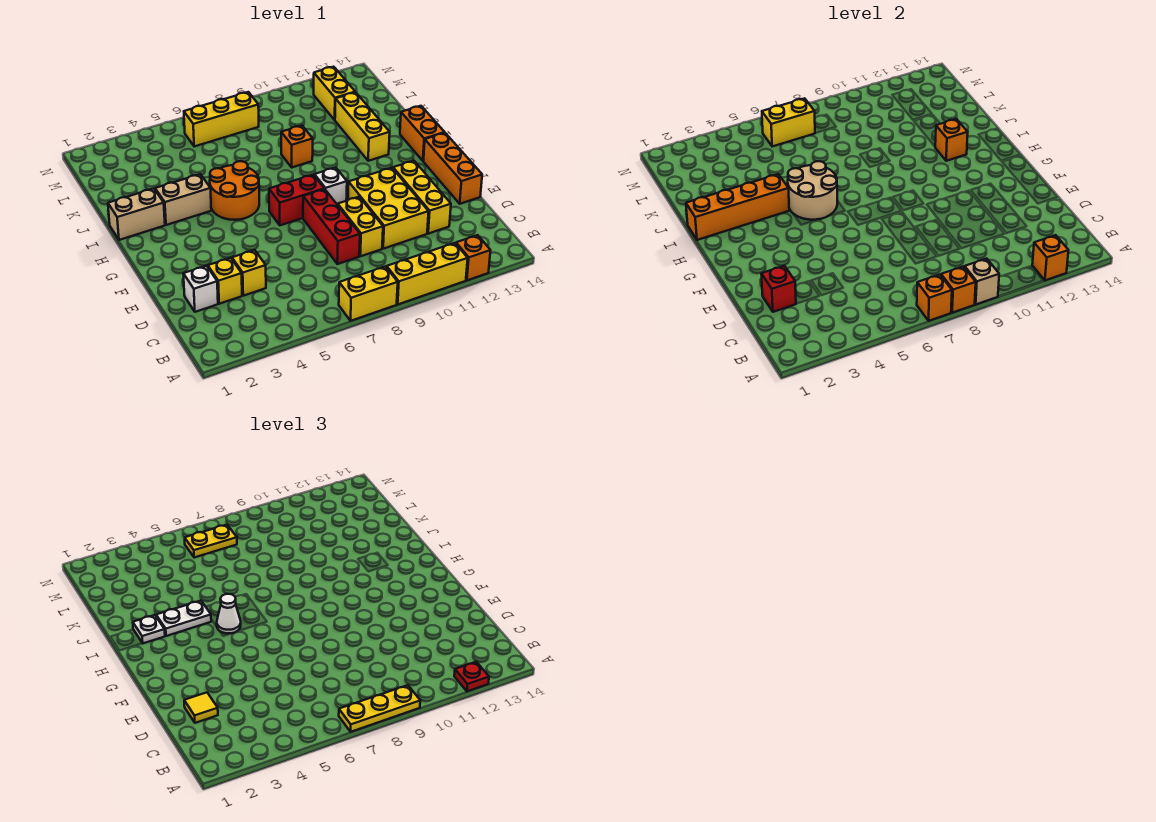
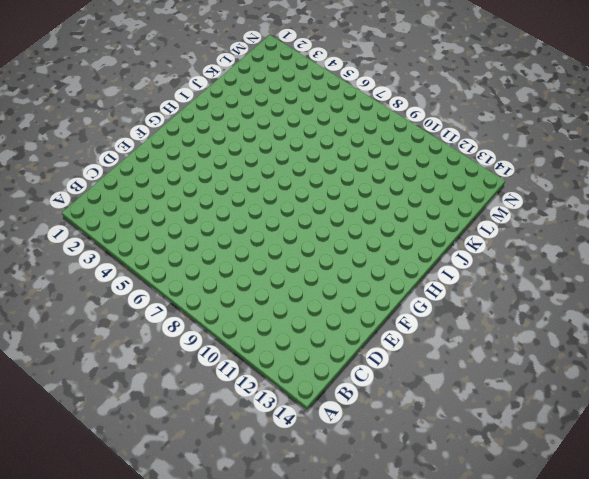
none -> yellow 1x2 brick [339,266,398,321]
none -> yellow 1x3 brick [387,243,468,304]
none -> orange 1x1 brick [456,235,491,280]
none -> white 1x1 brick [183,266,218,312]

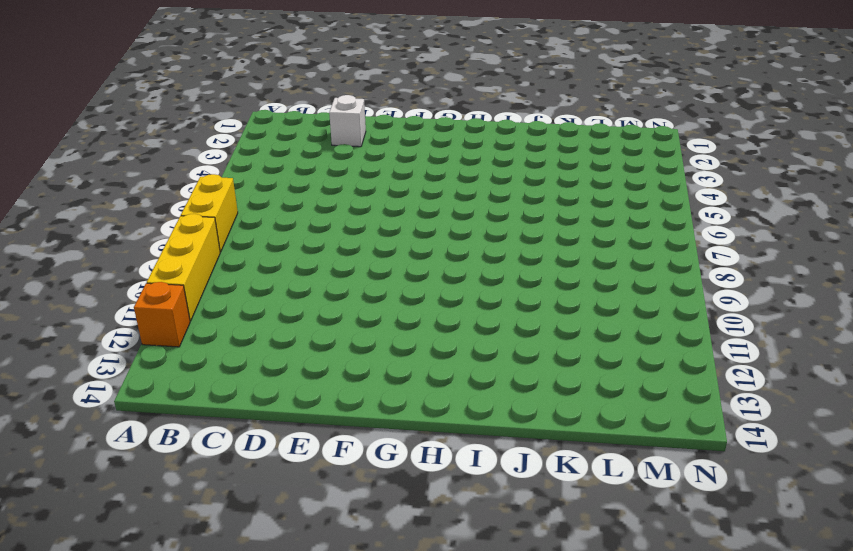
none -> yellow 1x1 brick [208,258,242,304]
none -> yellow 1x1 brick [232,250,266,296]
none -> red 1x3 brick [303,189,360,264]
none -> yellow 1x2 brick [338,197,383,256]

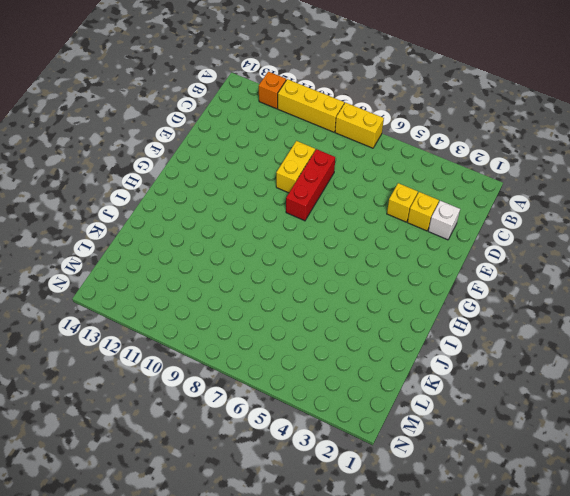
none -> yellow 2x3 brick [348,168,429,249]
none -> yellow 1x3 brick [393,161,451,234]
none -> orange 1x3 brick [423,133,482,204]
none -> red 1x2 brick [269,175,324,225]

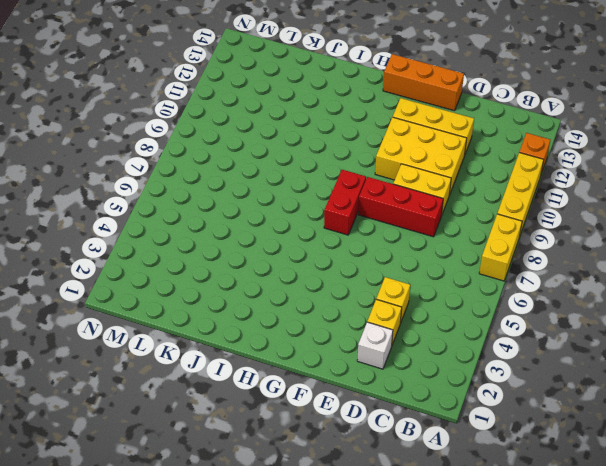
none -> white 1x1 brick [314,167,347,205]
none -> orange 2x2 round brick [210,161,259,220]
none -> orange 1x2 brick [400,106,445,161]
none -> tan 1x2 brick [108,189,165,240]

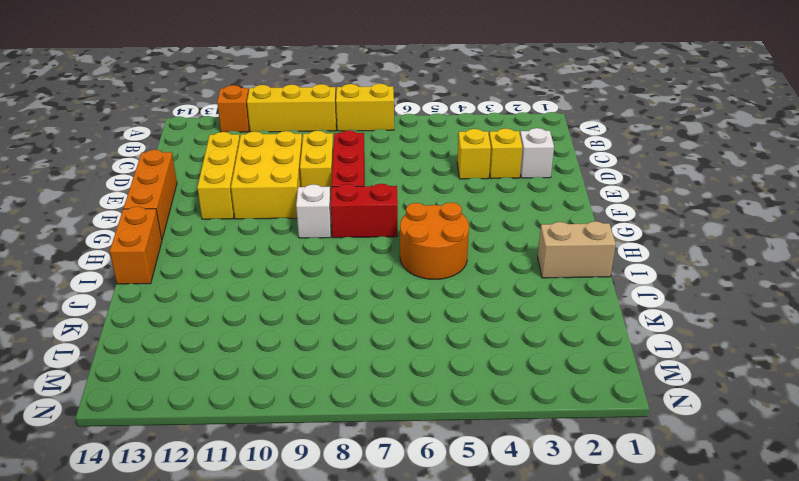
none -> tan 1x2 brick [155,174,211,225]
none -> yellow 1x3 brick [335,92,390,161]
none -> orange 1x1 brick [281,126,313,167]
none -> yellow 1x2 brick [314,67,355,120]

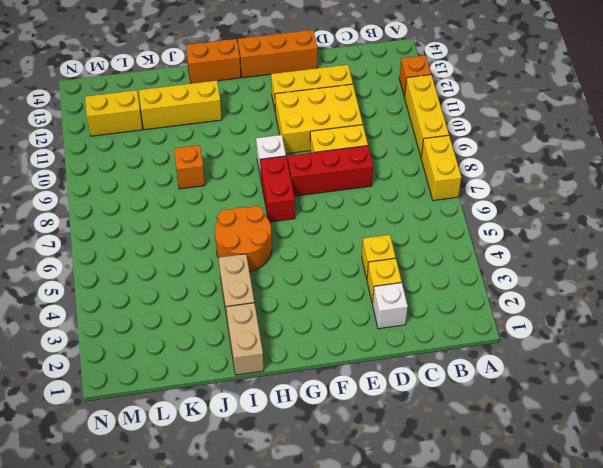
none -> yellow 1x3 brick [184,92,259,146]
none -> orange 1x1 brick [917,275,952,321]
none -> orange 1x1 brick [941,266,976,313]
none -> tan 1x1 brick [965,259,999,304]

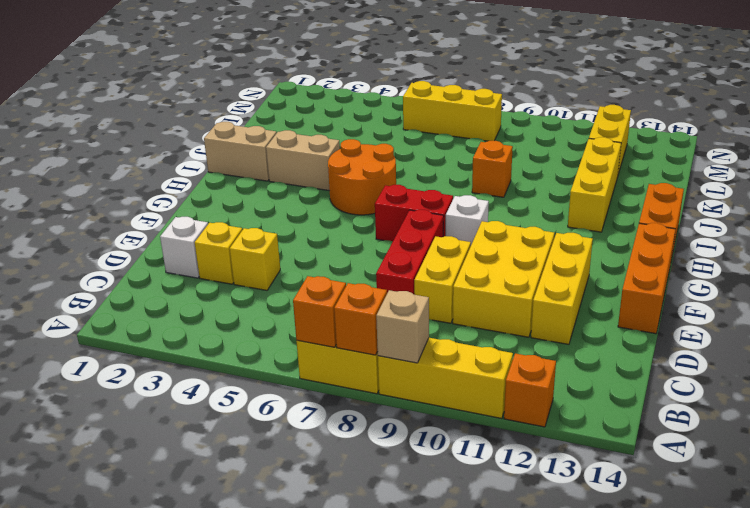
none -> orange 1x1 brick [1032,235,1069,280]
none -> red 1x1 brick [761,266,796,312]
none -> tan 2x2 round brick [788,161,837,220]
none -> orange 1x4 brick [686,174,789,240]

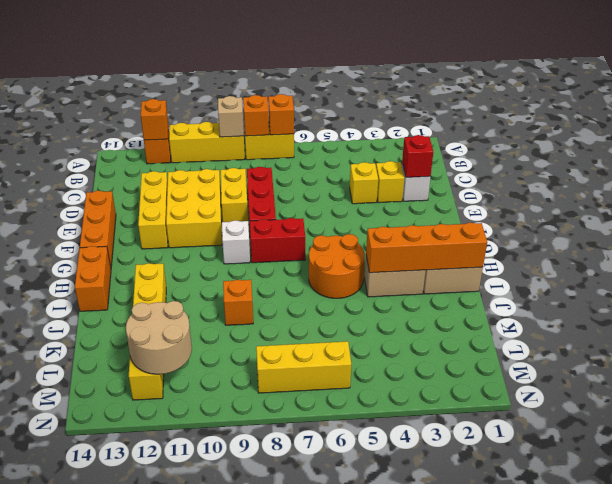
tan 2x2 round brick [126,301,192,374] -> tan 2x2 round brick moved to [788,161,837,220]
none -> orange 1x1 brick [935,119,968,161]
none -> yellow 1x2 brick [762,98,815,146]
none -> yellow 1x3 plate [339,685,420,732]
none -> red 1x1 plate [454,662,489,691]

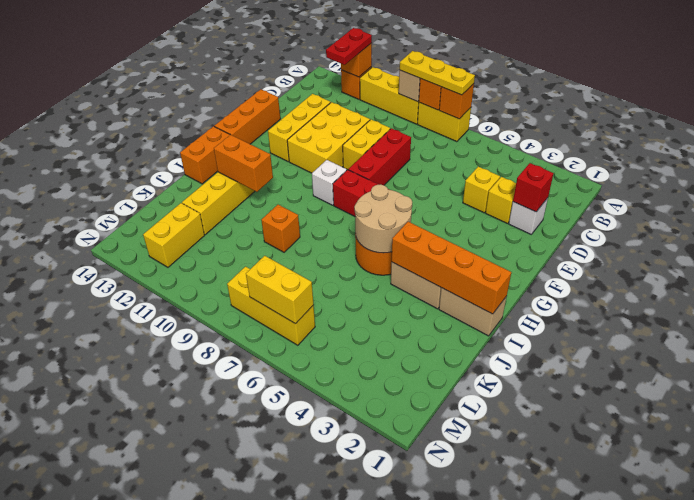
red 1x2 plate [326,28,372,65] -> red 1x1 plate [454,662,489,691]
orange 1x2 brick [214,135,273,192] -> orange 1x1 brick [935,119,968,161]
none -> yellow 1x1 tile [184,693,218,723]
none -> white 1x1 cone [217,594,241,633]
none -> white 1x1 plate [133,615,165,643]
none -> white 1x2 plate [156,601,211,636]

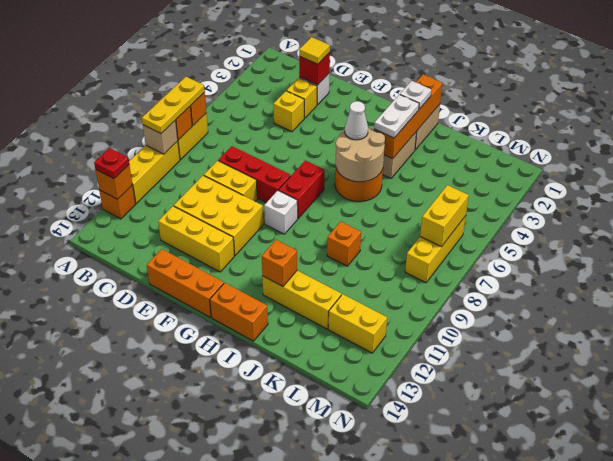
none -> yellow 1x2 plate [185,525,237,557]

